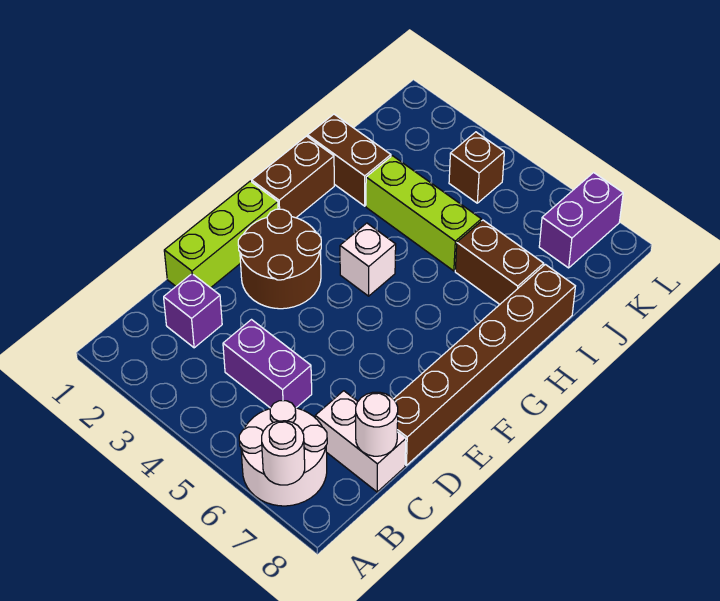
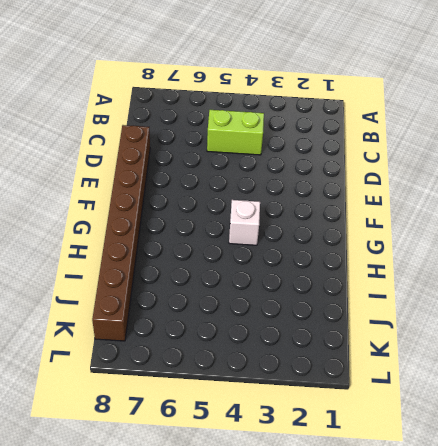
lime 1x2 brick [207,110,264,155] -> purple 1x2 brick [223,320,312,408]
brown 1x8 brick [92,125,150,341] -> brown 1x6 brick [394,264,575,465]
none -> white 2x2 round brick [239,401,327,506]
none -> purple 1x1 brick [164,274,222,348]
none -> white 1x2 brick [315,391,406,492]

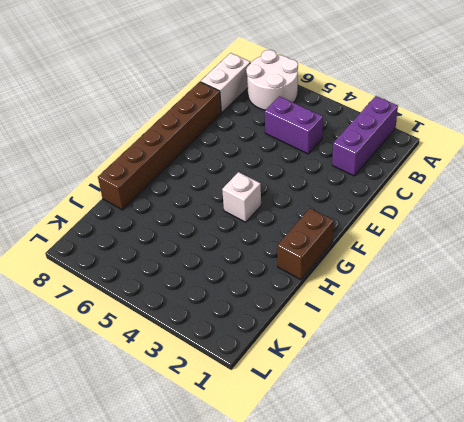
purple 1x3 brick [332,96,398,176] -> purple 1x1 brick [164,274,222,348]
white 1x2 brick [201,53,250,113] -> white 1x2 brick turned to [315,391,406,492]
none -> lime 1x3 brick [164,181,278,288]
none -> brown 2x2 round brick [238,209,321,309]
none -> brown 1x2 brick [308,114,391,206]

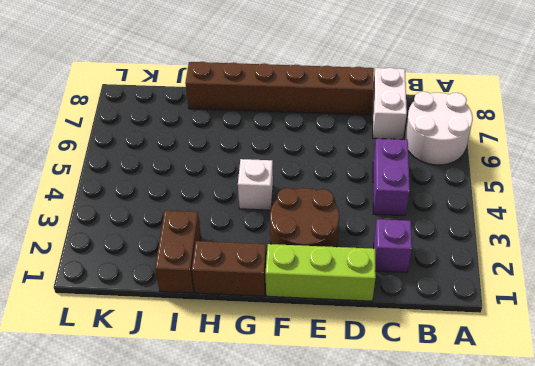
none -> lime 1x3 brick [366,156,481,271]
none -> brown 1x2 brick [455,220,544,304]
none -> brown 1x1 brick [449,132,504,203]

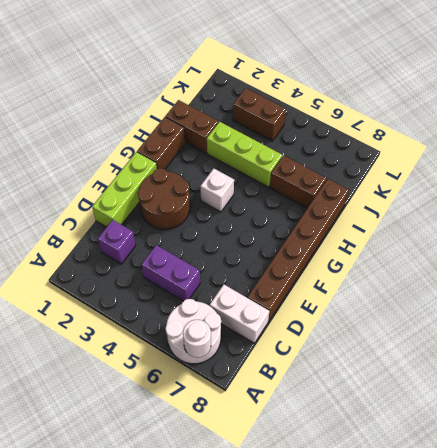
brown 1x2 brick [233,88,286,141] -> brown 1x1 brick [449,132,504,203]
none -> purple 1x2 brick [539,173,623,268]
none -> white 1x1 round brick [356,392,398,456]

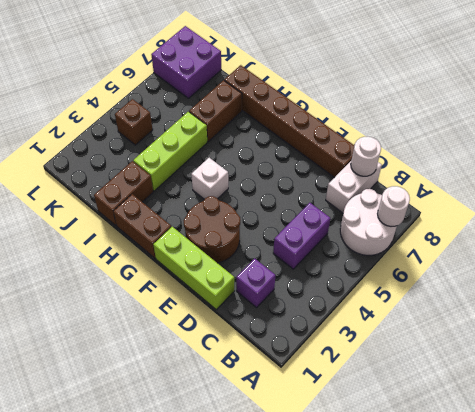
purple 2x2 brick [151,26,221,98] -> purple 1x2 brick [539,173,623,268]

